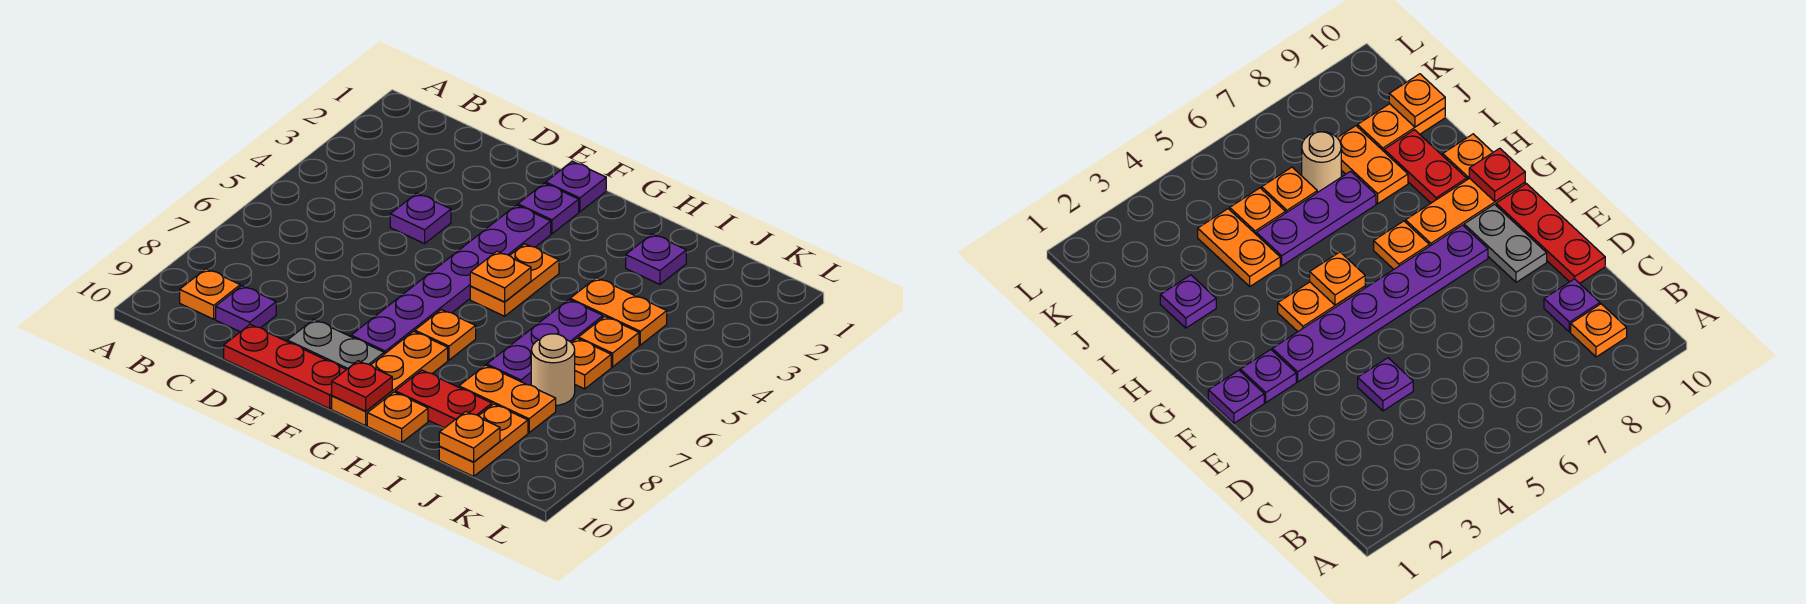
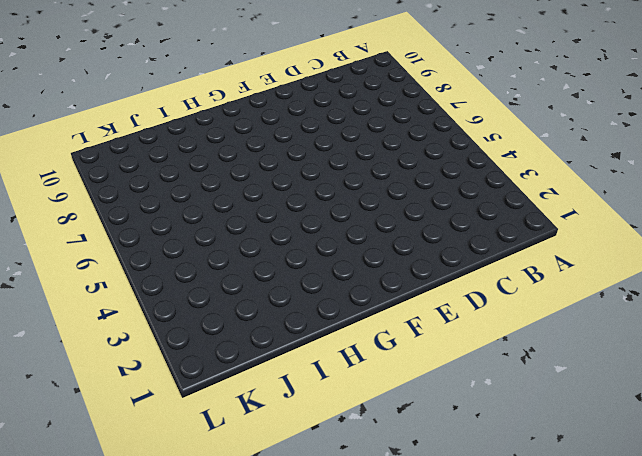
none -> orange 1x1 plate [180,269,240,319]
none -> purple 1x1 plate [216,286,276,332]
none -> purple 1x1 plate [390,193,451,244]

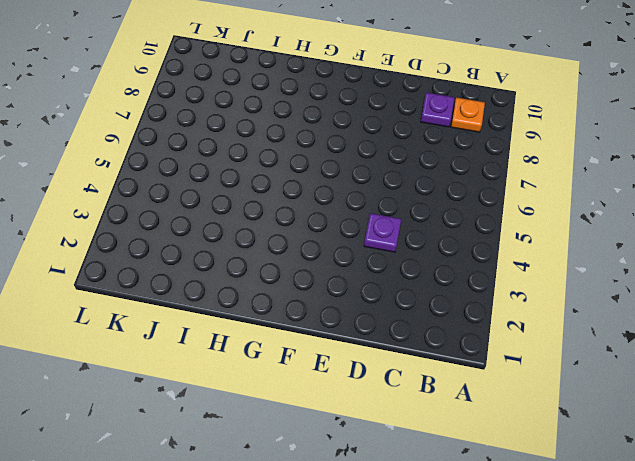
none -> red 1x3 plate [224,324,346,409]
none -> grey 1x2 plate [287,320,384,370]
none -> purple 1x1 plate [546,161,606,212]

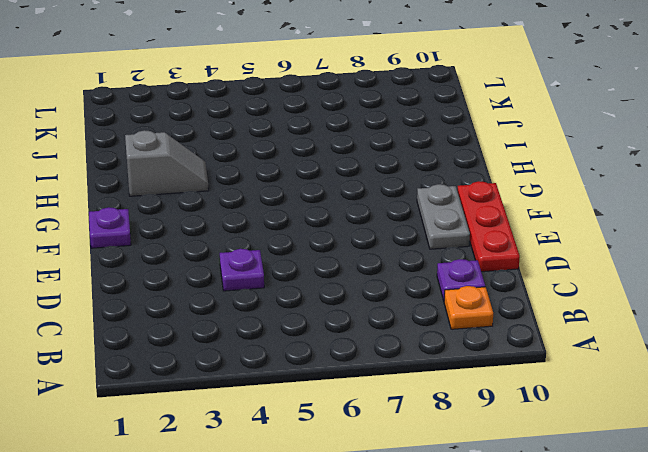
grey 1x2 slope [125,130,209,196] -> none
none -> purple 1x1 plate [518,183,579,234]
none -> purple 1x6 plate [351,205,551,354]
none -> orange 1x2 plate [470,244,559,316]

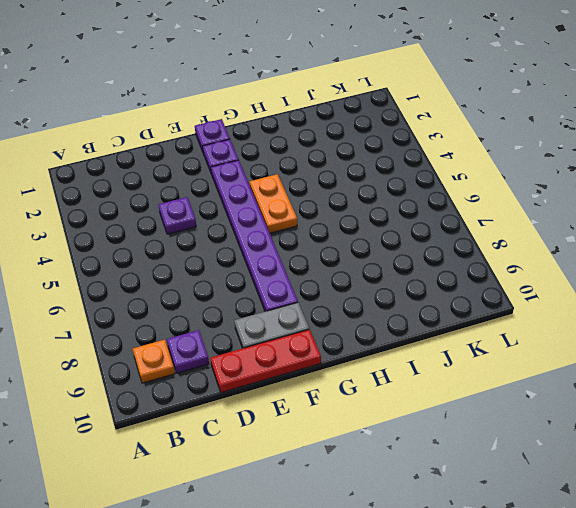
none -> orange 1x1 plate [415,309,476,360]
none -> orange 1x3 plate [332,331,448,426]
none -> red 1x2 plate [395,370,492,428]

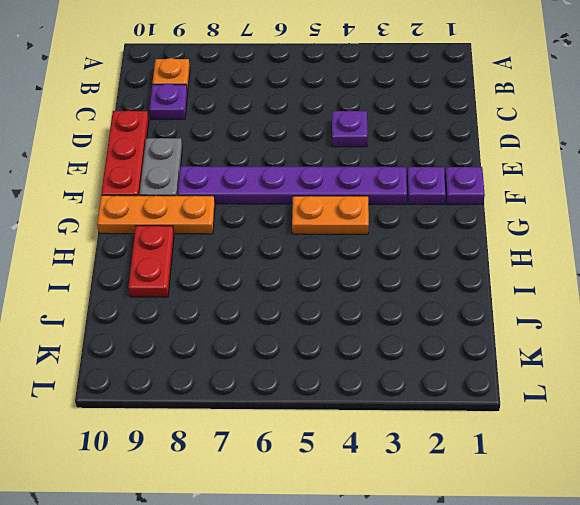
none -> orange 1x1 plate [415,309,476,360]
none -> orange 1x1 plate [367,392,428,443]
none -> purple 1x1 plate [626,234,686,284]

